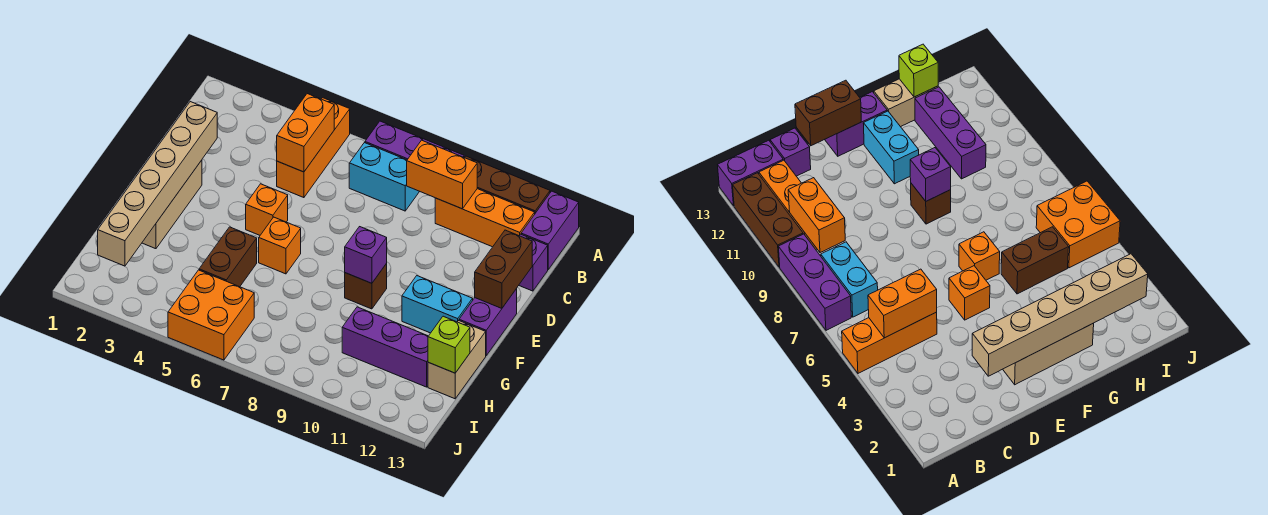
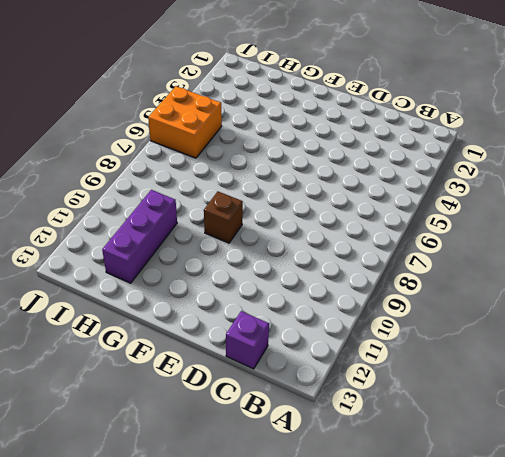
none -> orange 1x3 brick [277,98,350,198]
none -> purple 1x3 brick [365,121,464,160]
none -> brown 1x3 brick [464,156,550,213]

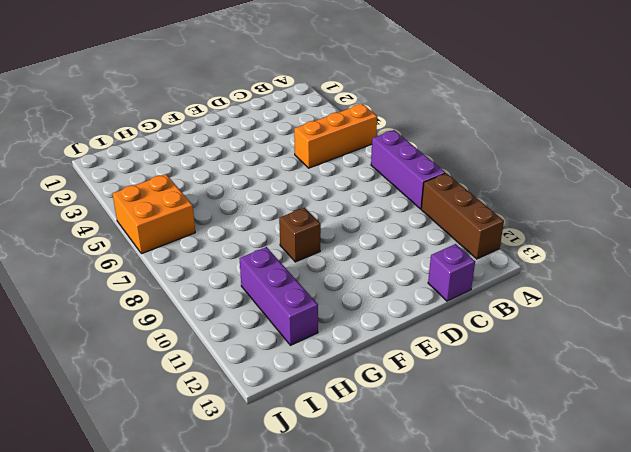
none -> purple 1x2 brick [521,191,579,269]
none -> cyan 1x2 brick [349,143,420,211]
none -> orange 1x3 brick [435,189,535,247]

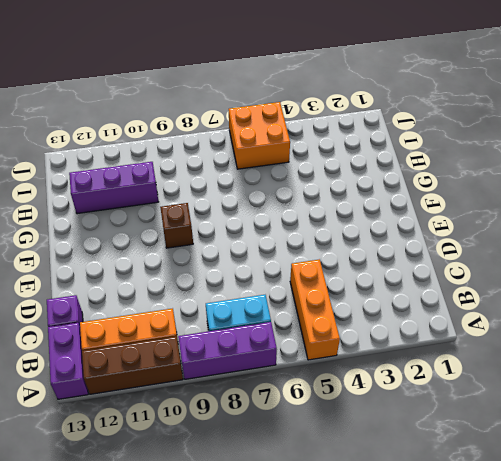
none -> tan 1x3 brick [142,160,202,249]
none -> orange 1x1 brick [246,184,288,235]
none -> purple 1x2 brick [459,289,517,355]

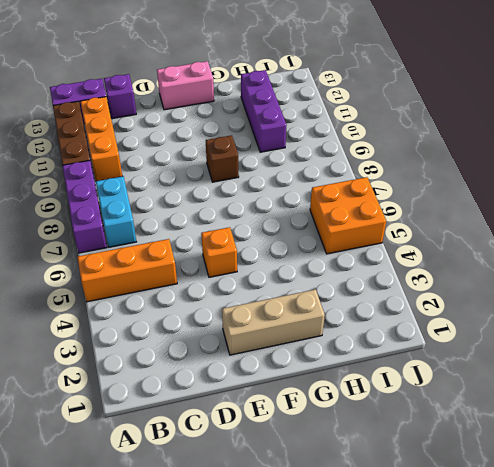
pink 1x2 brick [157,61,214,110] -> purple 1x2 brick [459,289,517,355]
none -> orange 1x1 brick [259,217,301,274]
none -> cyan 1x2 brick [402,276,473,333]
none -> brown 1x2 brick [199,227,257,287]

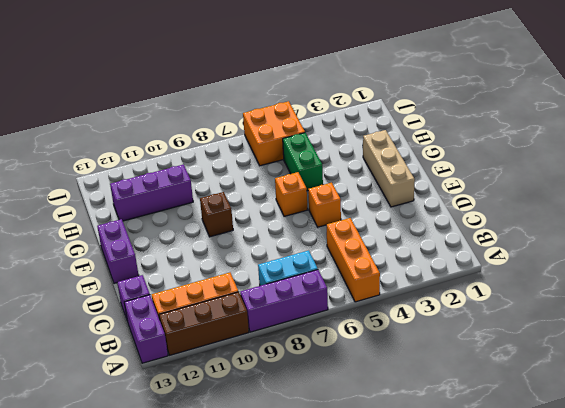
green 1x2 brick [283,133,323,191] -> brown 1x2 brick [199,227,257,287]
none -> cyan 1x2 brick [402,276,473,333]
none -> tan 1x2 brick [428,321,486,399]
none -> orange 1x2 brick [277,94,334,172]

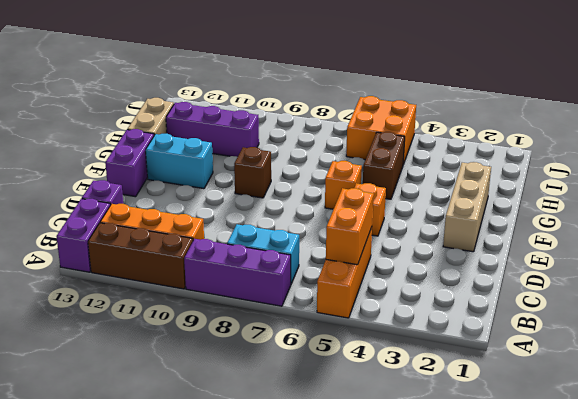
none -> orange 1x2 brick [407,140,477,209]
none -> tan 1x6 brick [98,102,217,266]
none -> brown 1x2 brick [475,230,532,308]

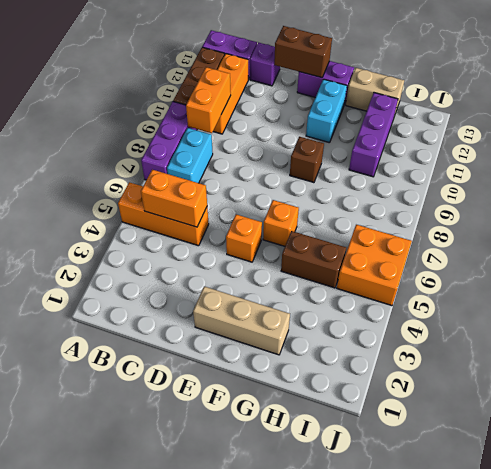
none -> tan 1x6 brick [98,102,217,266]
none -> purple 1x1 brick [345,227,387,283]
none -> lime 1x1 brick [428,316,470,373]

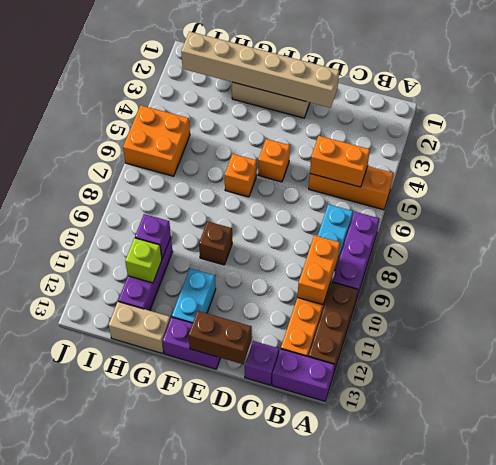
purple 1x1 brick [135,214,171,258] -> purple 1x1 brick moved to [345,227,387,283]
lime 1x1 brick [125,238,162,283] -> lime 1x1 brick moved to [428,316,470,373]
none -> brown 1x2 brick [199,227,257,287]

